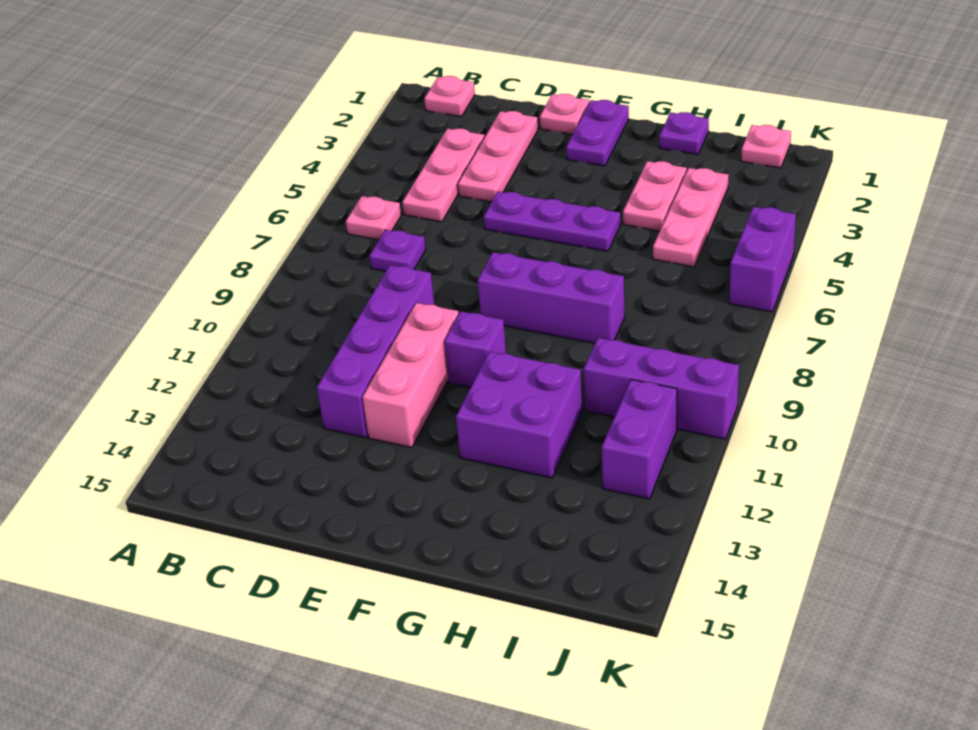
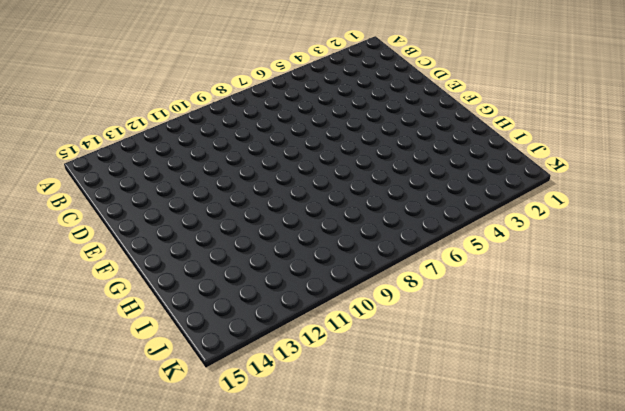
none -> pink 1x1 plate [424,76,475,117]
none -> pink 1x1 plate [346,196,401,240]
none -> pink 1x3 plate [402,129,485,222]

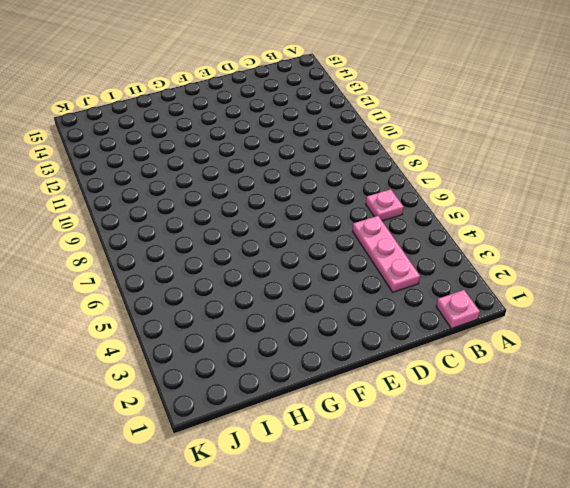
none -> purple 1x1 plate [370,230,426,271]
none -> pink 1x3 plate [458,111,538,202]
none -> purple 1x4 brick [317,265,434,438]

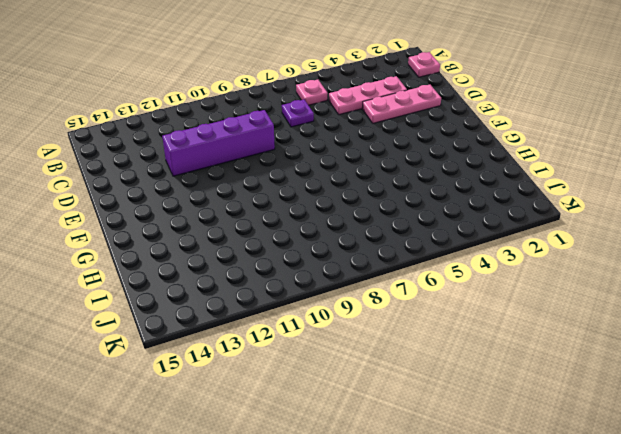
none -> pink 1x1 plate [540,94,589,134]
none -> purple 1x3 plate [484,191,620,251]
none -> pink 1x3 brick [363,303,459,448]

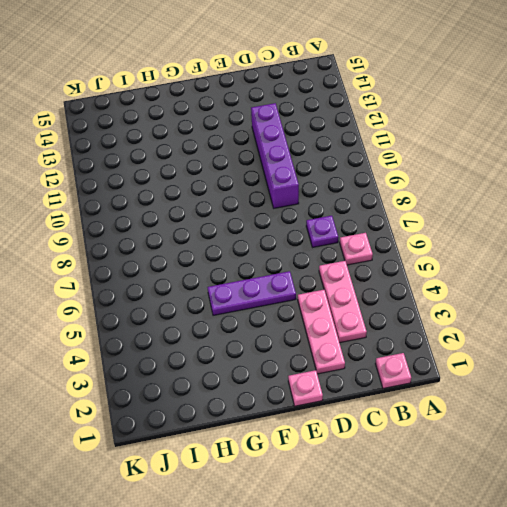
none -> pink 1x3 brick [363,303,459,448]
none -> purple 1x2 plate [566,100,629,166]
none -> purple 1x3 brick [478,252,625,343]

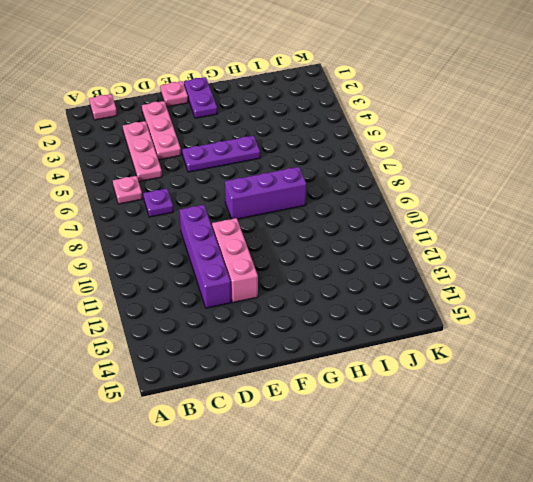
none -> purple 1x1 brick [445,311,506,387]
none -> purple 2x2 brick [456,352,582,478]
none -> purple 1x1 plate [659,112,709,155]

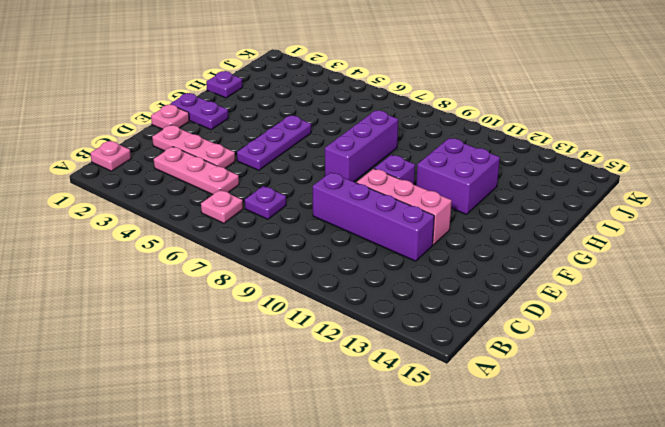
none -> pink 1x2 plate [623,161,687,231]
none -> pink 1x3 plate [653,168,729,267]
none -> purple 1x3 brick [584,338,739,439]

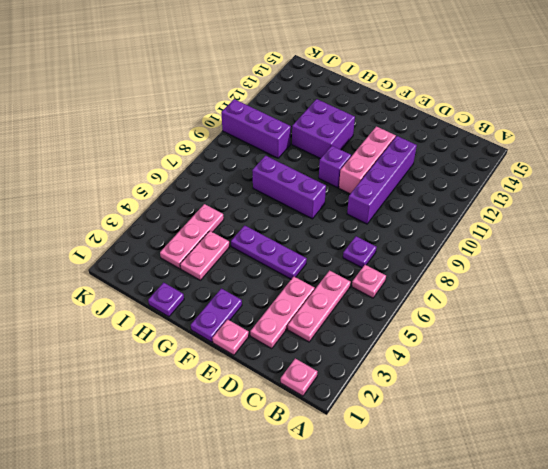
none -> pink 1x1 plate [741,125,791,168]
none -> purple 1x2 brick [602,380,677,499]
none -> purple 1x2 brick [729,207,796,312]

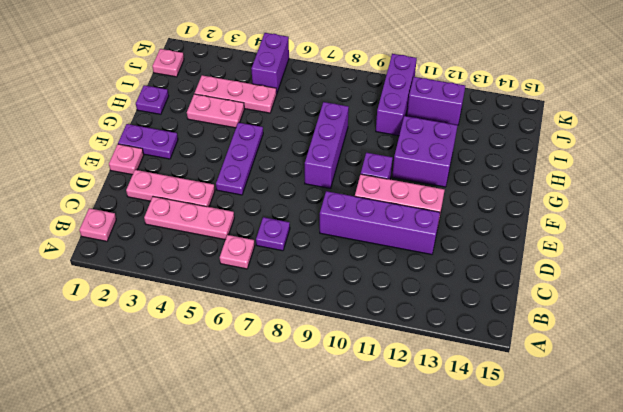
purple 1x2 brick [251,33,289,94] -> purple 1x2 brick turned to [729,207,796,312]

